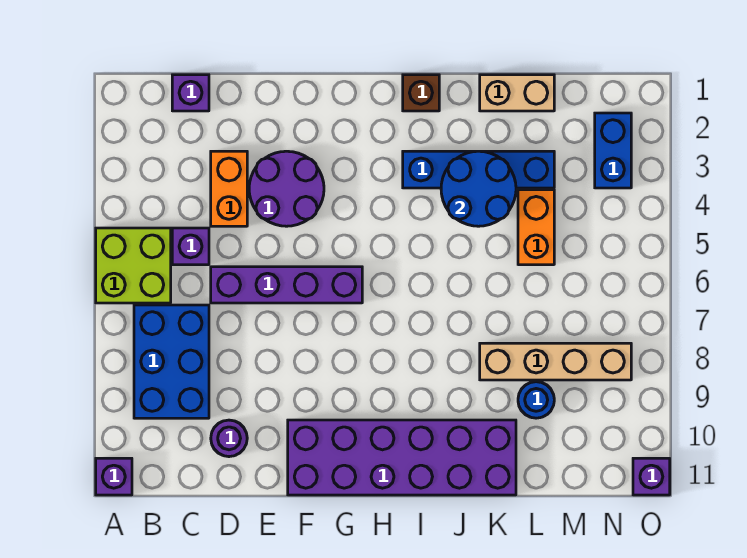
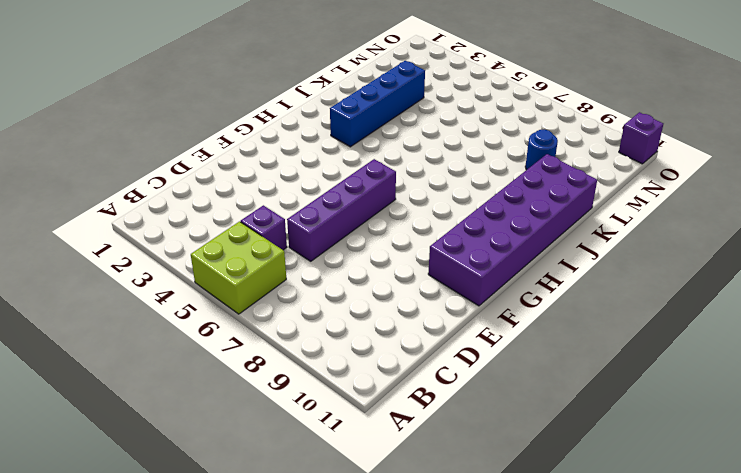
none -> purple 1x1 brick [96,458,132,495]
none -> blue 2x3 brick [134,305,209,418]
none -> purple 1x1 brick [172,75,209,111]

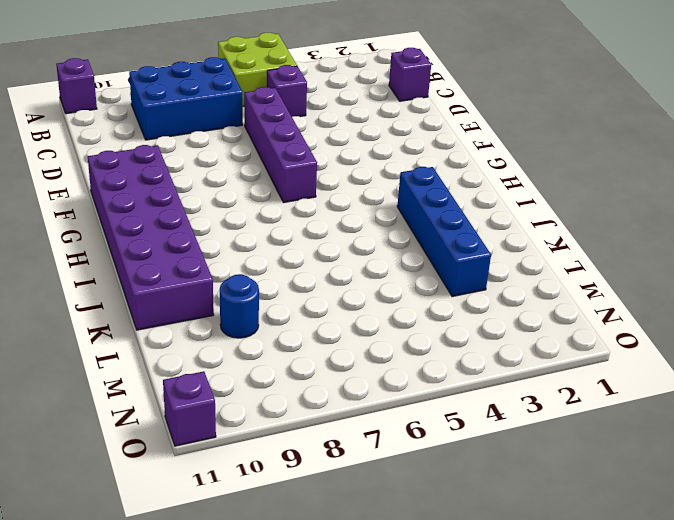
none -> orange 1x2 brick [211,151,247,226]
none -> purple 1x1 round brick [211,420,247,457]
none -> purple 2x2 round brick [249,151,324,226]

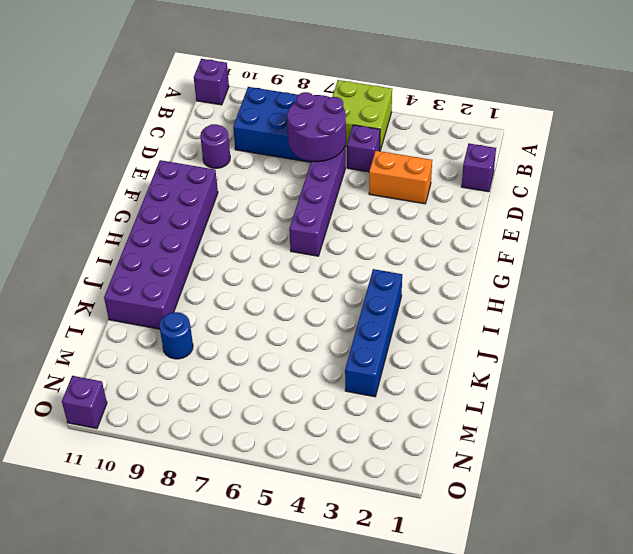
purple 2x2 round brick [287,92,346,162] -> purple 2x2 round brick moved to [249,151,324,226]
none -> brown 1x1 brick [403,75,439,111]
none -> tan 1x2 brick [480,75,554,111]
none -> tan 1x4 brick [480,343,631,380]

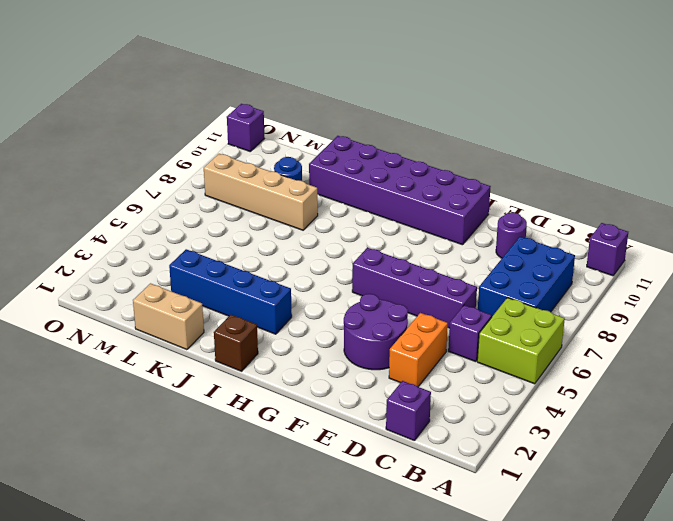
none -> orange 1x2 brick [518,190,554,265]
none -> blue 1x2 brick [595,113,631,188]
none -> blue 2x2 round brick [441,151,516,226]

